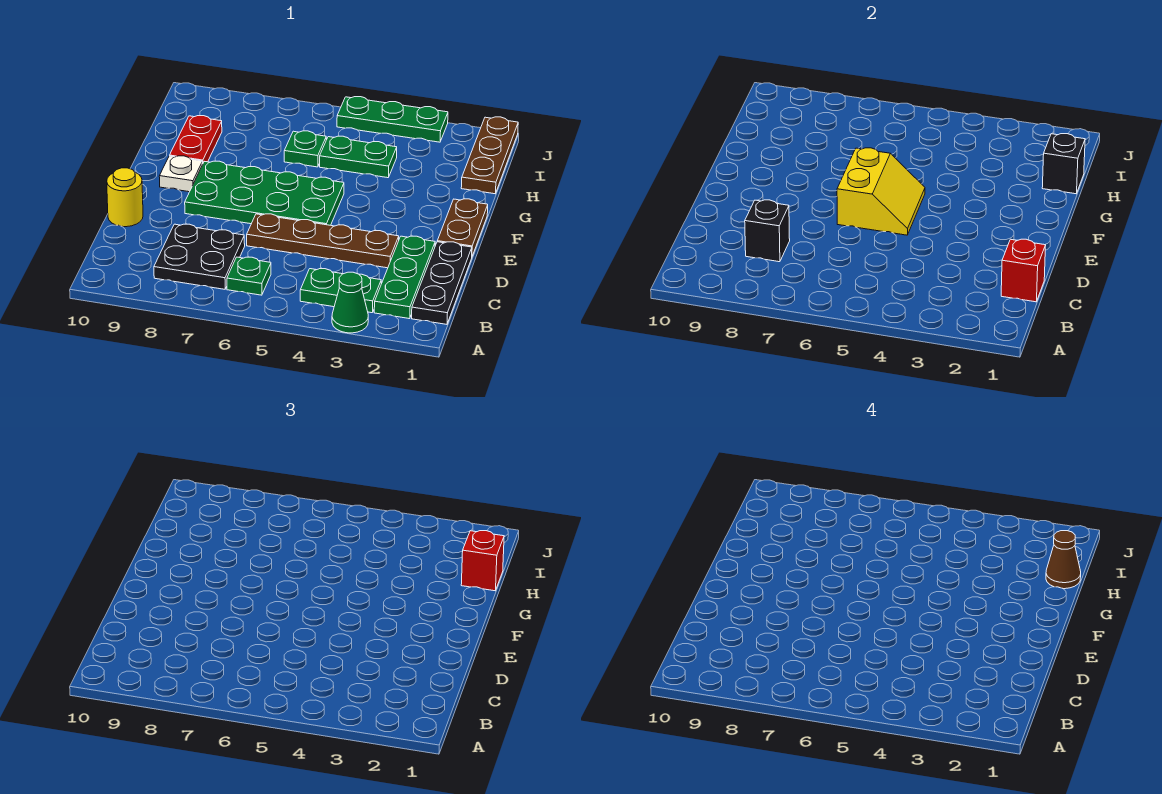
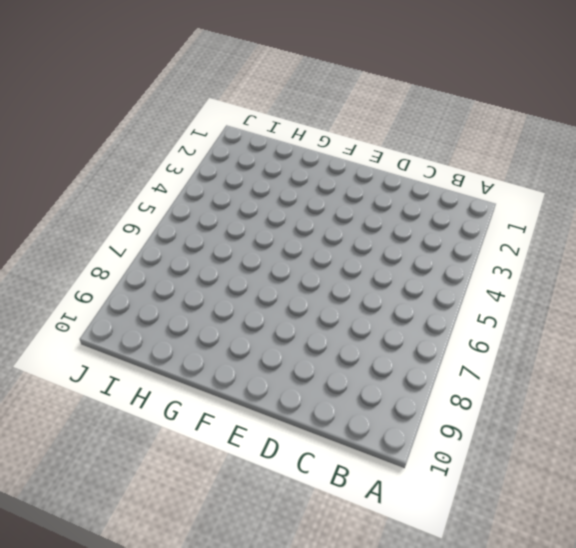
none -> green 1x1 cone [332,272,368,333]
none -> black 1x3 plate [412,242,472,324]
none -> green 1x3 plate [374,236,435,319]

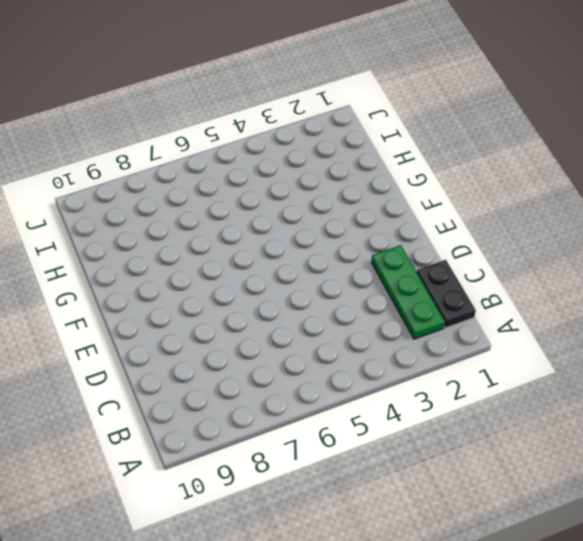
black 1x2 plate [417,260,476,328] -> black 1x3 plate [412,242,472,324]
none -> green 1x1 cone [332,272,368,333]
none -> green 1x2 plate [300,269,381,313]
none -> green 1x1 plate [227,257,271,295]

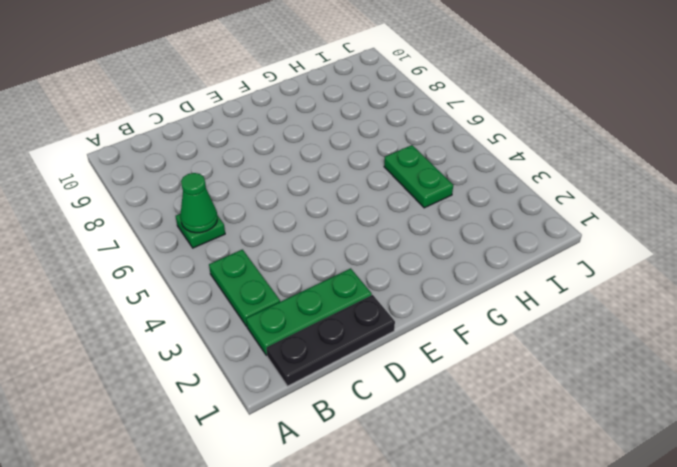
green 1x1 cone [180,173,217,233] -> green 1x1 cone moved to [332,272,368,333]
none -> black 2x2 plate [154,224,245,289]
none -> brown 1x4 plate [247,214,399,268]
none -> yellow 1x1 round brick [107,168,143,227]

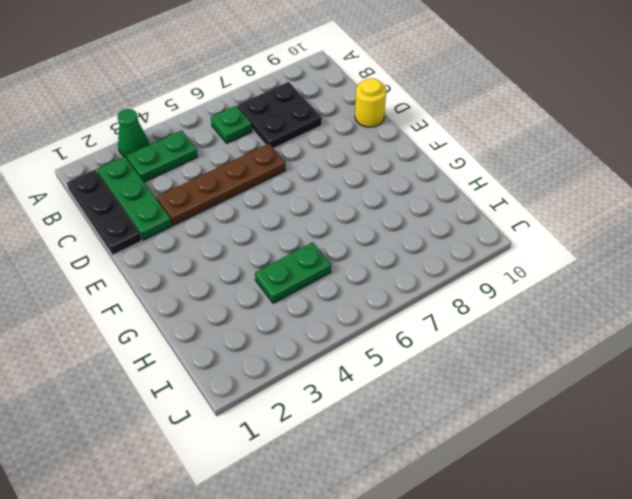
none -> brown 1x2 plate [437,199,488,256]
none -> green 2x4 plate [185,161,344,225]
none -> white 1x1 plate [159,156,203,192]

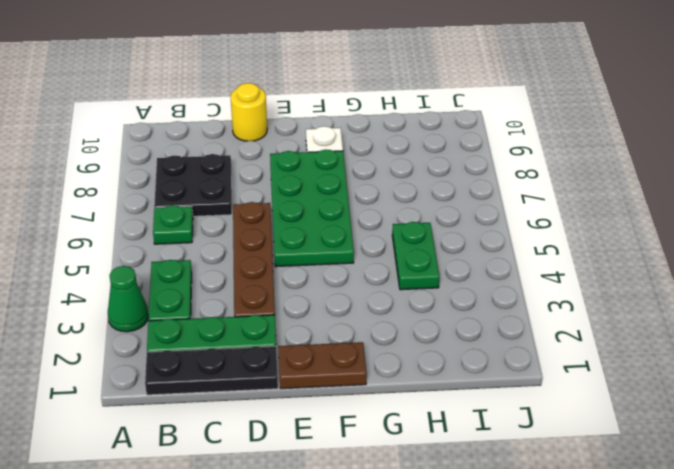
none -> red 1x2 plate [170,116,222,164]
none -> brown 1x3 plate [461,117,518,194]
none -> green 1x1 plate [284,131,326,167]

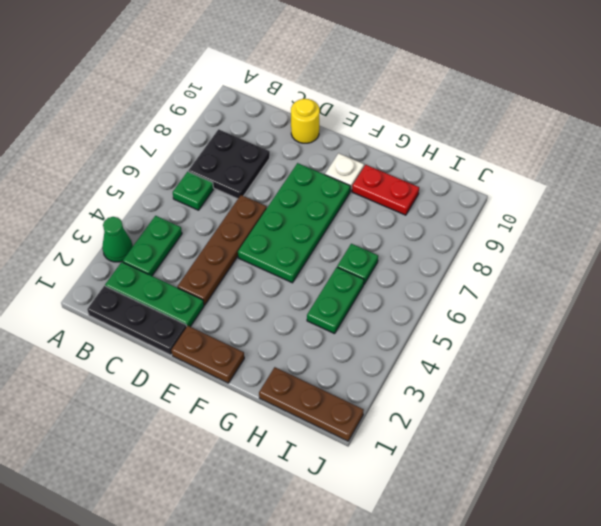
none -> green 1x3 plate [337,97,448,142]
none -> red 1x1 brick [1001,239,1046,302]
none -> black 1x1 brick [745,200,790,262]

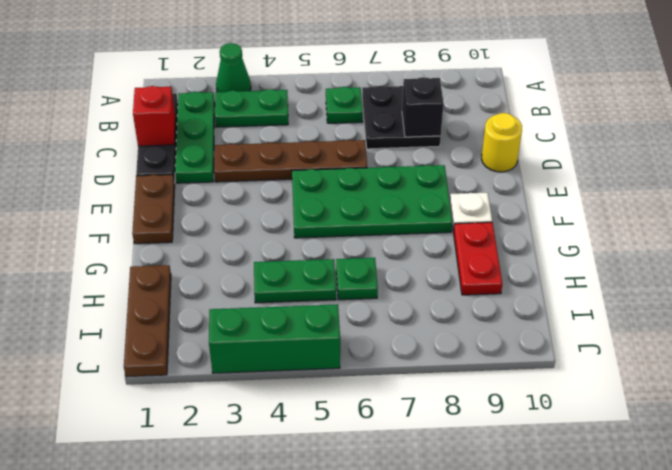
green 1x3 brick [209,304,340,373] -> green 1x3 plate [337,97,448,142]
none -> yellow 2x2 slope [837,148,925,235]
none -> black 1x1 brick [1042,134,1085,194]
none -> red 1x1 brick [461,531,504,591]

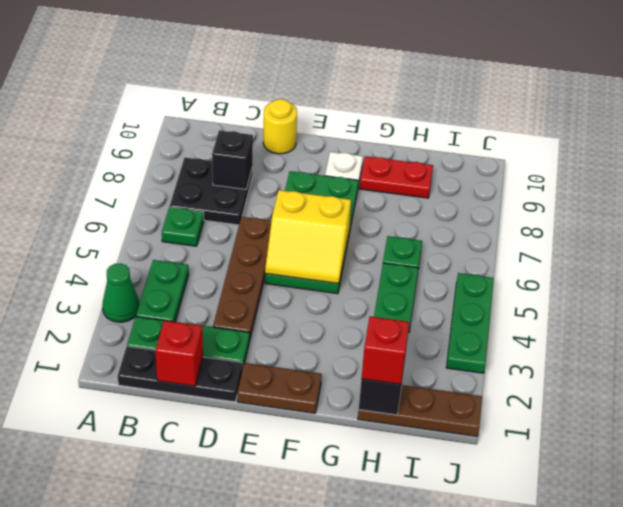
none -> brown 1x1 cone [1046,531,1081,589]

